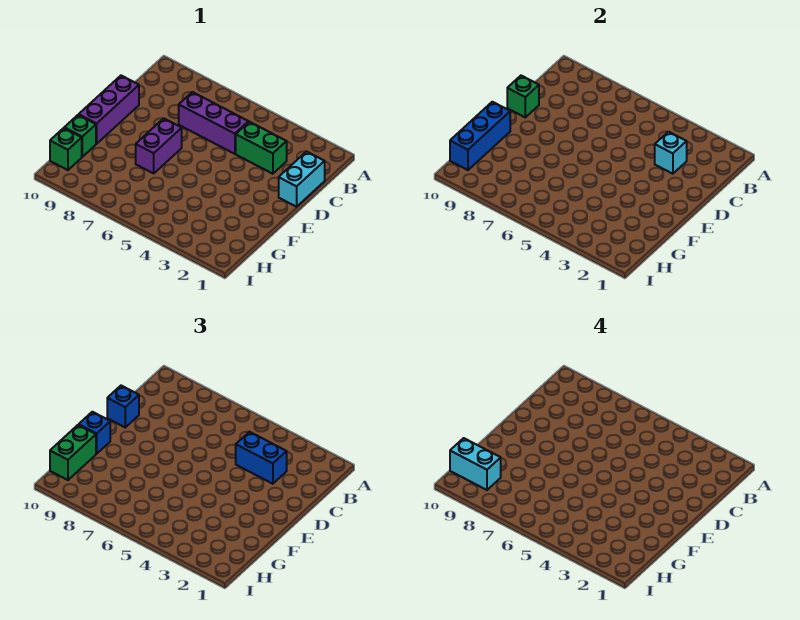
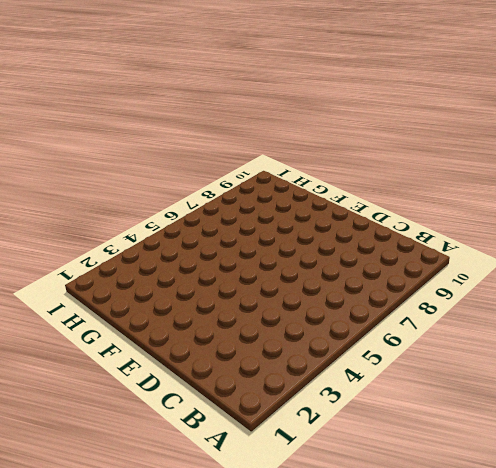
none -> cyan 1x2 brick [279,152,325,207]
none -> green 1x2 brick [236,122,287,174]
none -> purple 1x3 brick [179,92,249,154]

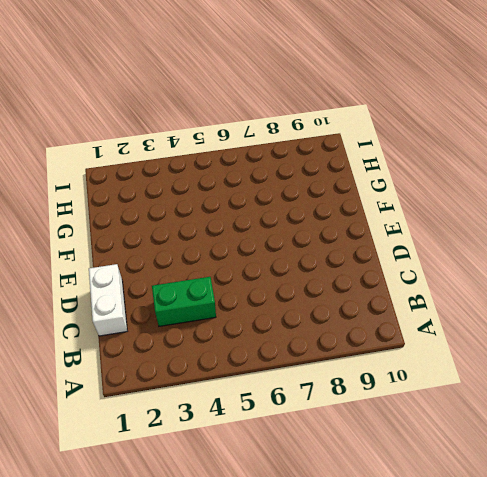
white 1x2 brick [89,264,127,336] -> cyan 1x2 brick [279,152,325,207]
none -> purple 1x3 brick [179,92,249,154]
none -> purple 1x3 brick [79,76,139,144]
none -> purple 1x2 brick [136,118,182,173]

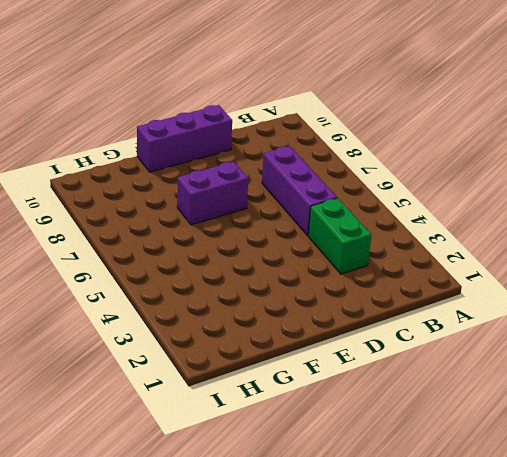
none -> cyan 1x2 brick [279,152,325,207]
none -> green 1x1 brick [64,115,96,157]
none -> green 1x1 brick [50,128,82,170]

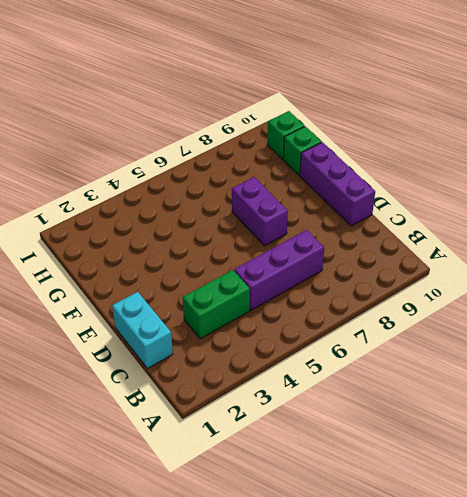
none -> cyan 1x1 brick [655,132,687,174]
none -> green 1x1 brick [507,76,539,117]
none -> blue 1x3 brick [450,102,510,170]

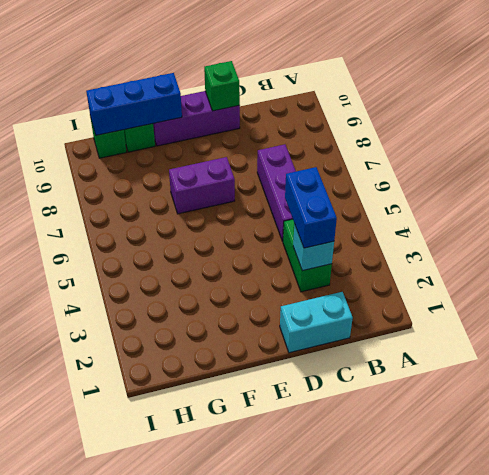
none -> blue 1x1 brick [107,386,139,427]
none -> blue 1x1 brick [79,412,110,454]
none -> green 1x2 brick [50,425,96,480]

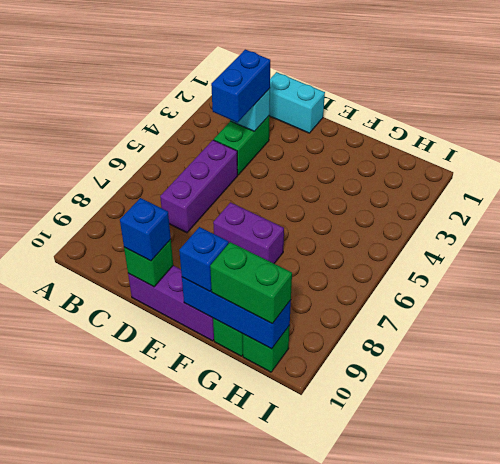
none -> cyan 1x2 brick [450,438,501,490]

